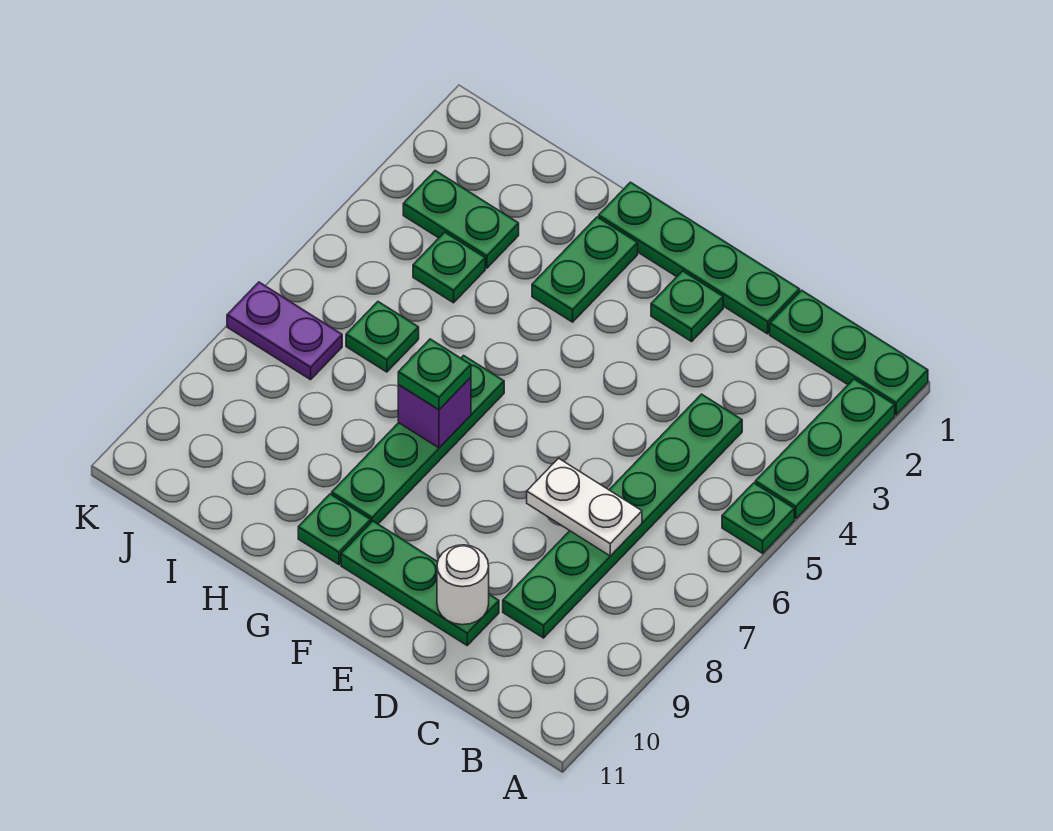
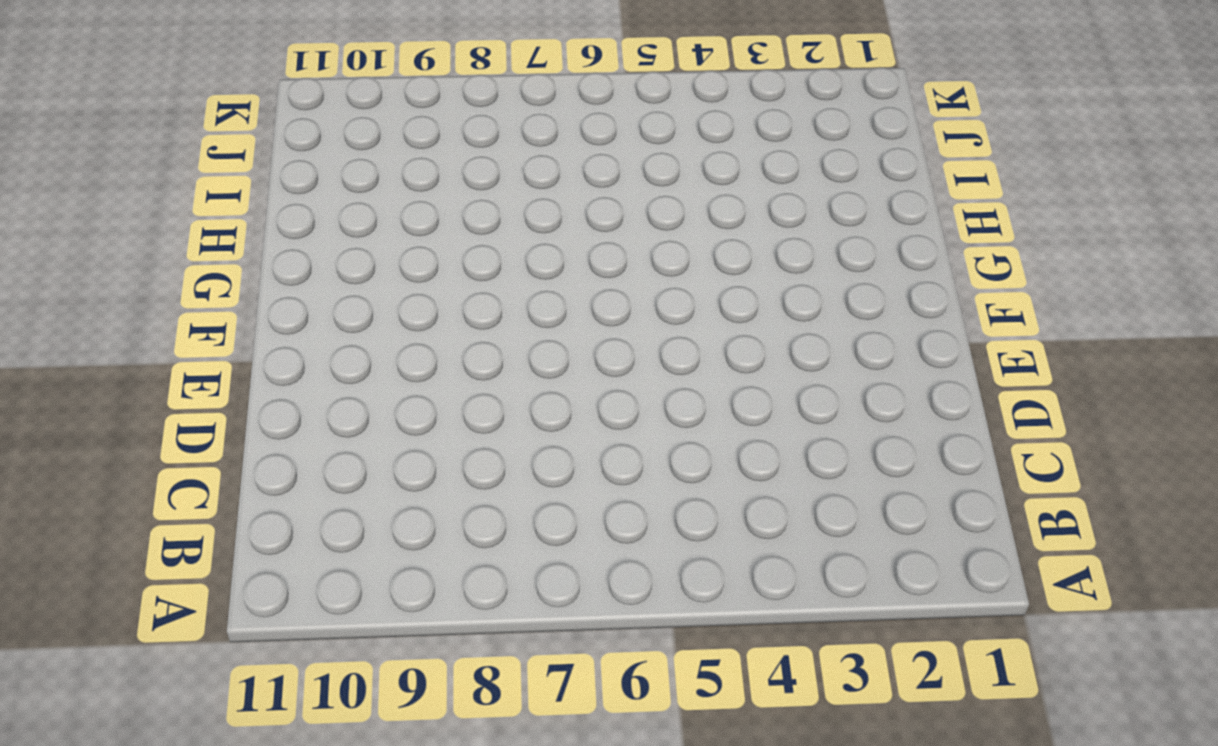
none -> green 1x3 plate [770,290,928,415]
none -> green 1x3 plate [755,379,895,519]
none -> green 1x1 plate [722,483,794,553]

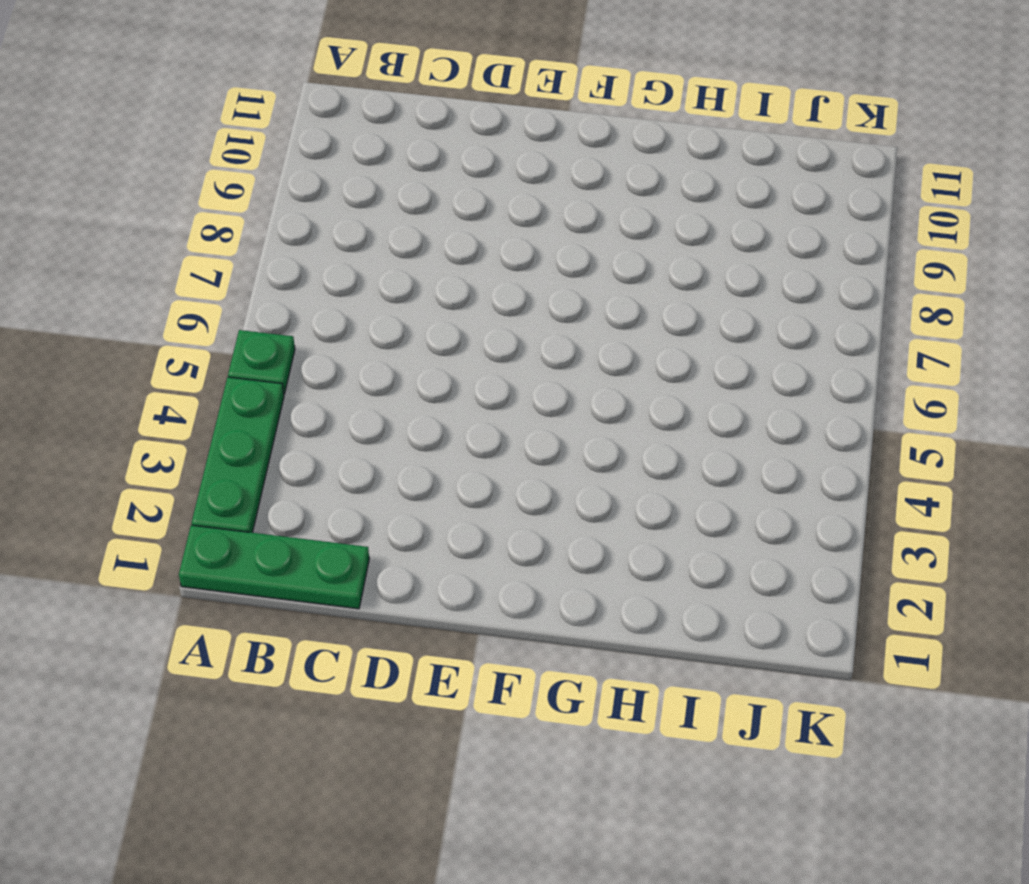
none -> green 1x6 plate [503,394,742,638]
none -> green 1x4 plate [599,182,800,334]
none -> green 1x3 plate [341,521,499,645]

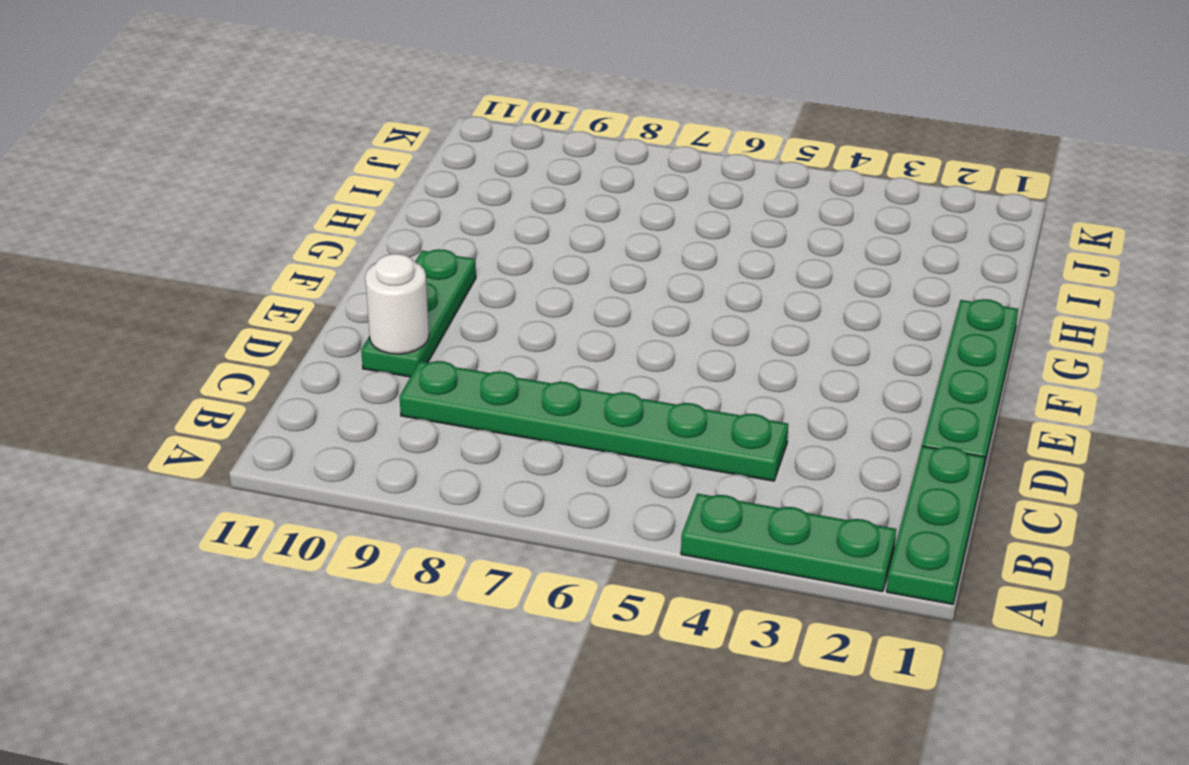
none -> green 1x1 plate [722,483,794,553]
none -> green 1x1 plate [651,271,723,342]
none -> green 1x2 plate [532,217,638,322]

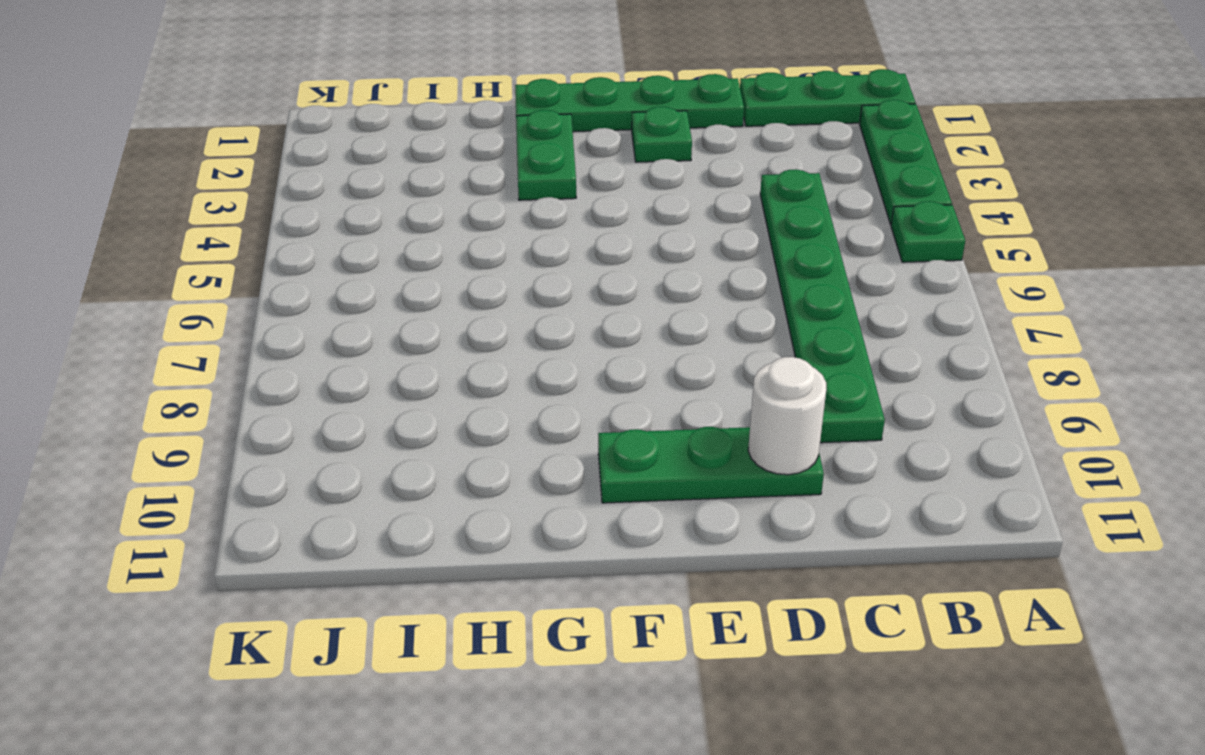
none -> green 1x4 plate [332,355,504,524]
none -> green 1x1 plate [298,494,371,565]
none -> green 1x2 plate [403,171,519,268]

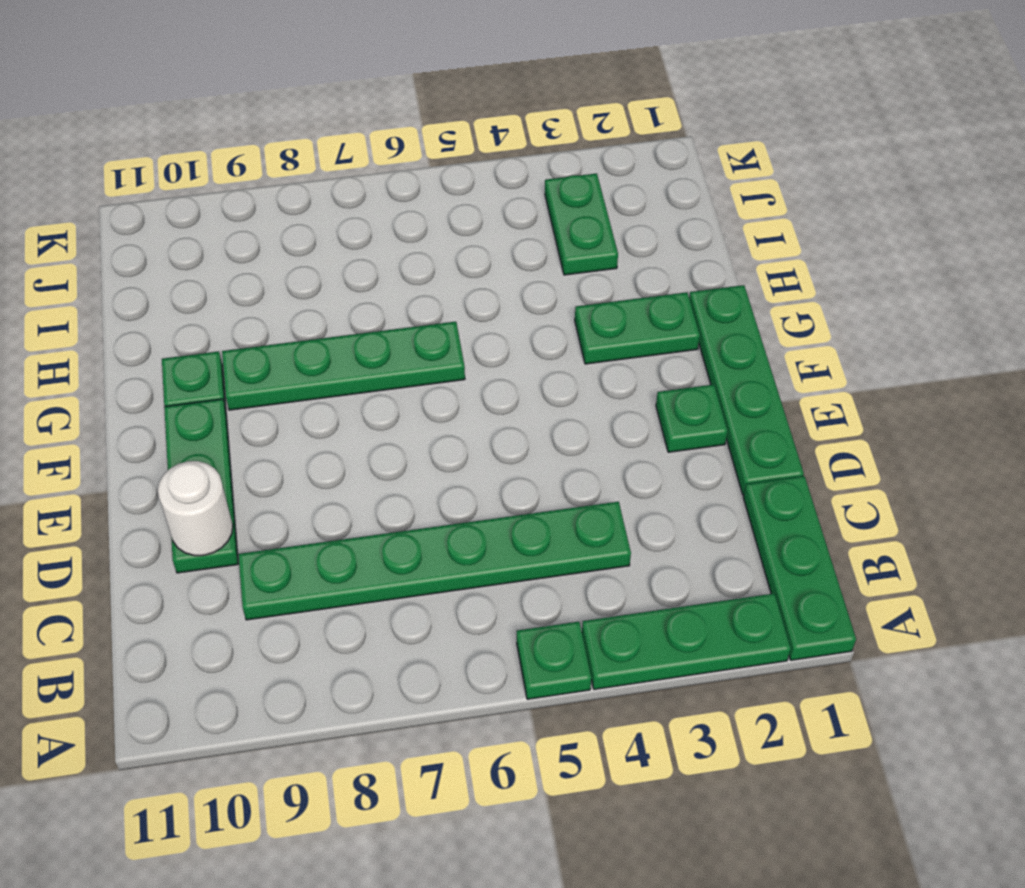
none -> green 1x1 plate [413,232,485,303]
none -> green 1x1 plate [346,302,419,372]
none -> purple 1x2 plate [227,282,342,380]

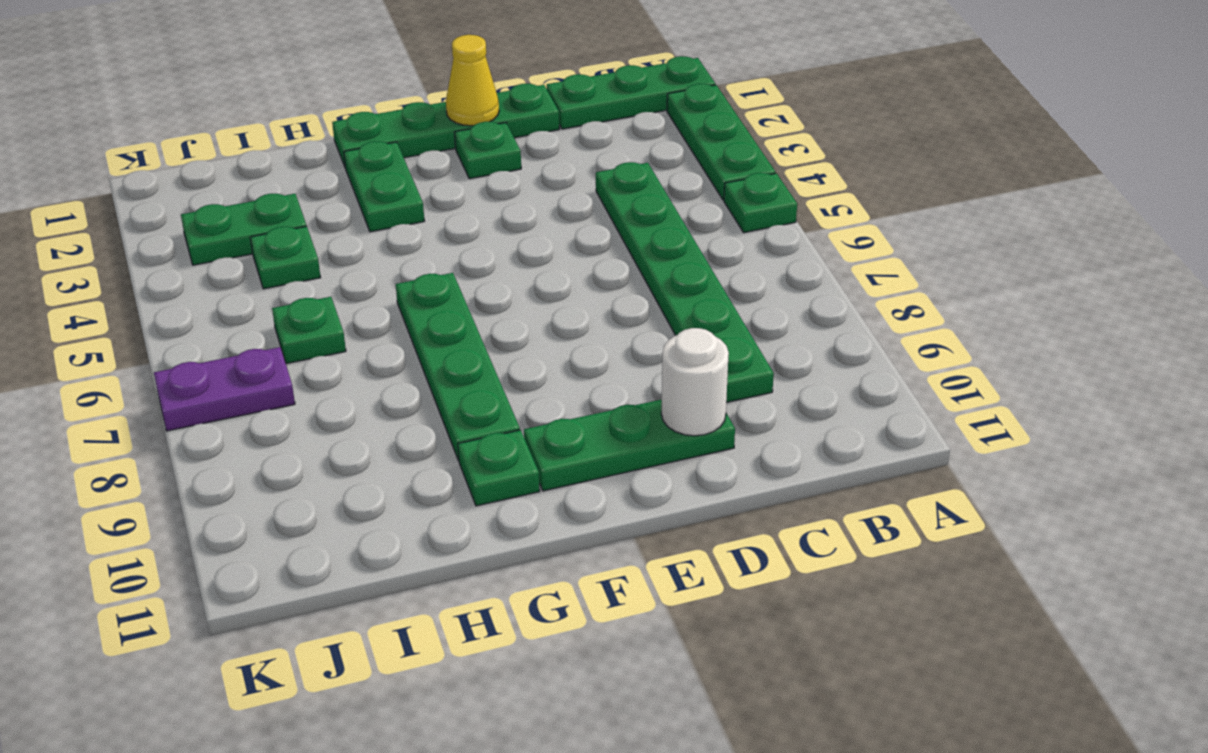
yellow 1x1 cone [446,35,499,126] -> none
none -> white 1x2 plate [527,458,642,556]
none -> purple 1x1 brick [398,377,471,448]
none -> green 1x1 plate [398,339,471,410]

